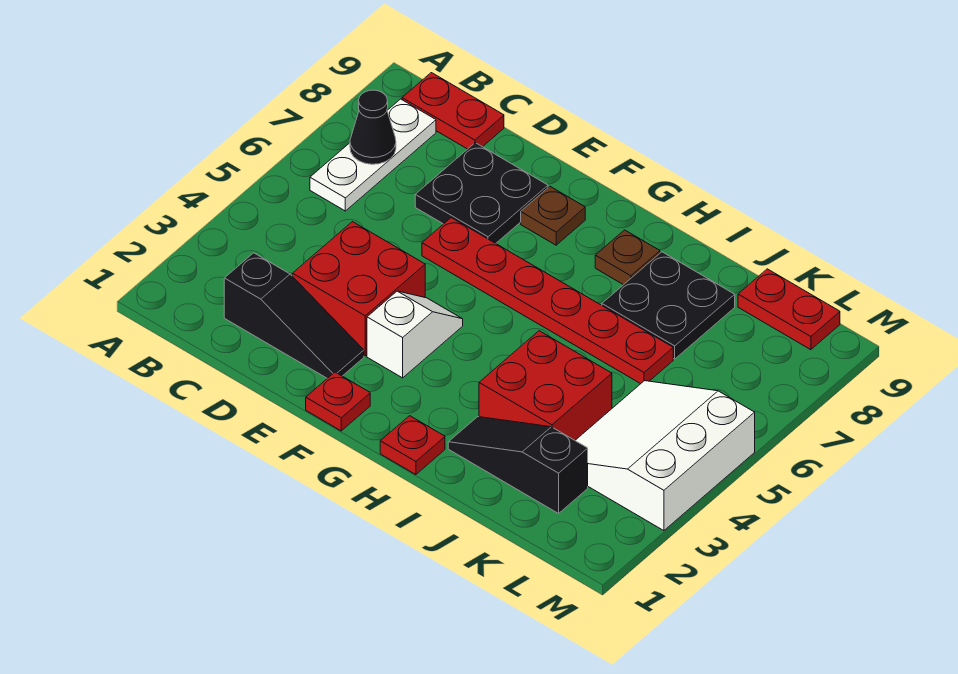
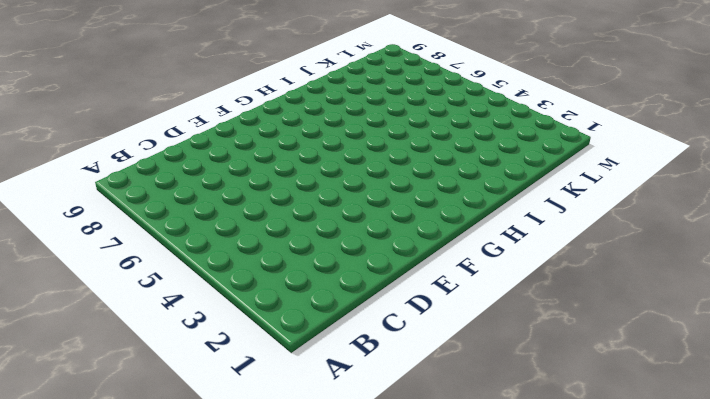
none -> white 1x3 plate [310,99,436,211]
none -> red 1x2 plate [402,73,504,149]
none -> black 1x3 slope [224,253,364,378]

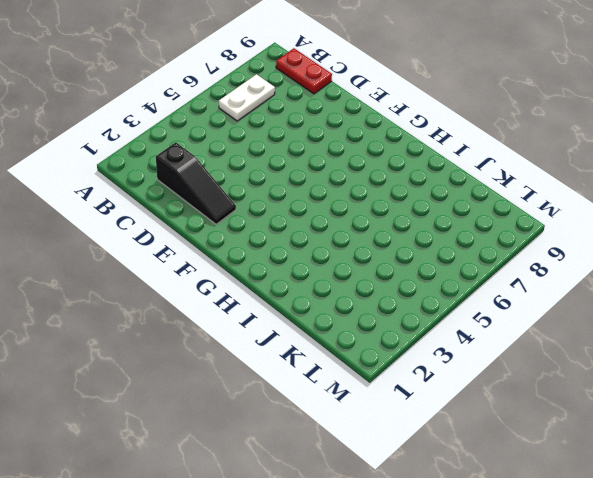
white 1x2 plate [219,74,275,121] -> white 1x3 plate [310,99,436,211]
none -> red 2x2 brick [292,222,425,356]
none -> black 2x2 plate [415,143,548,243]
none -> red 1x6 plate [422,218,673,384]

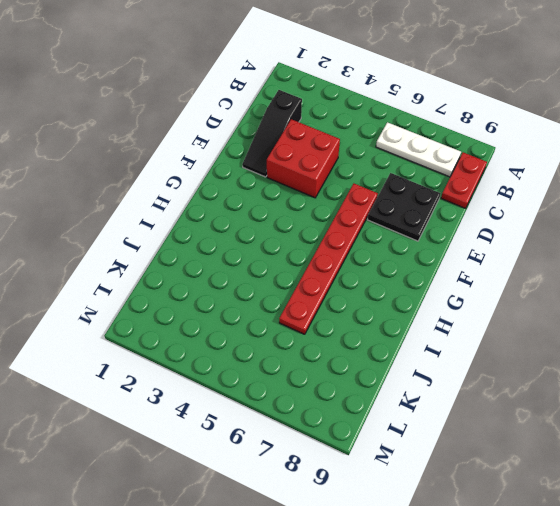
none -> red 1x1 plate [306,372,370,431]
none -> white 1x2 slope [367,291,463,378]
none -> brown 1x1 plate [521,187,585,245]

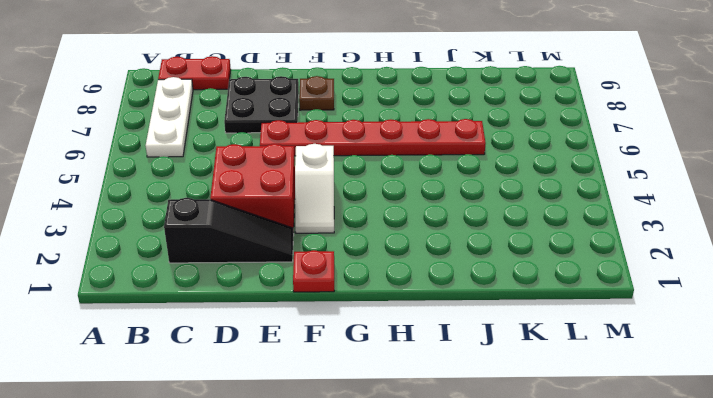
white 1x2 slope [295,144,334,233] -> white 1x2 slope turned to [367,291,463,378]
none -> red 1x1 plate [380,416,445,475]
none -> brown 1x1 plate [595,230,660,285]
none -> black 1x3 slope [448,417,588,513]

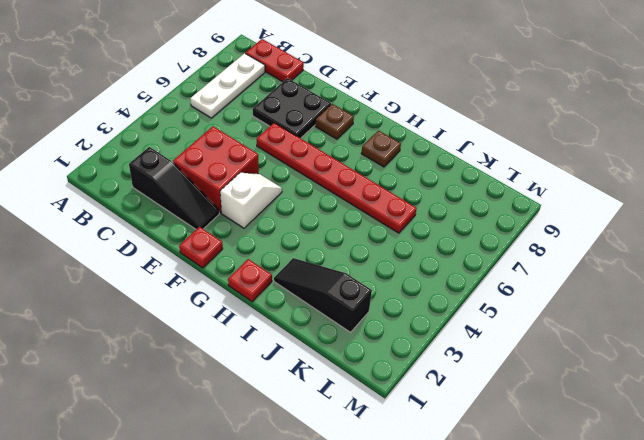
none -> red 2x2 brick [479,331,612,440]
none -> black 2x2 plate [602,252,735,359]
none -> white 3x3 slope [575,381,755,531]

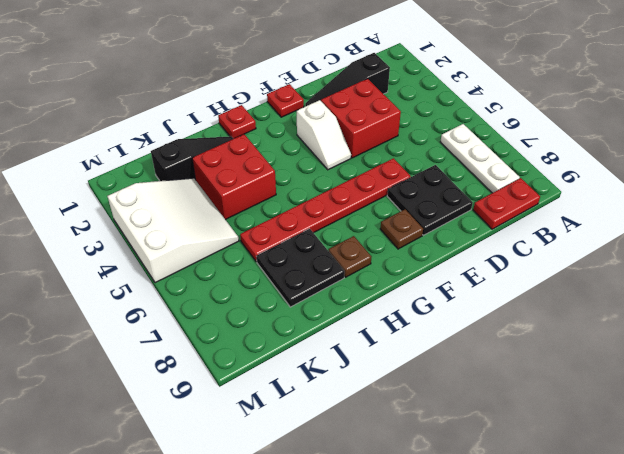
none -> red 1x2 plate [738,269,840,350]
none -> black 1x1 cone [350,90,396,164]

